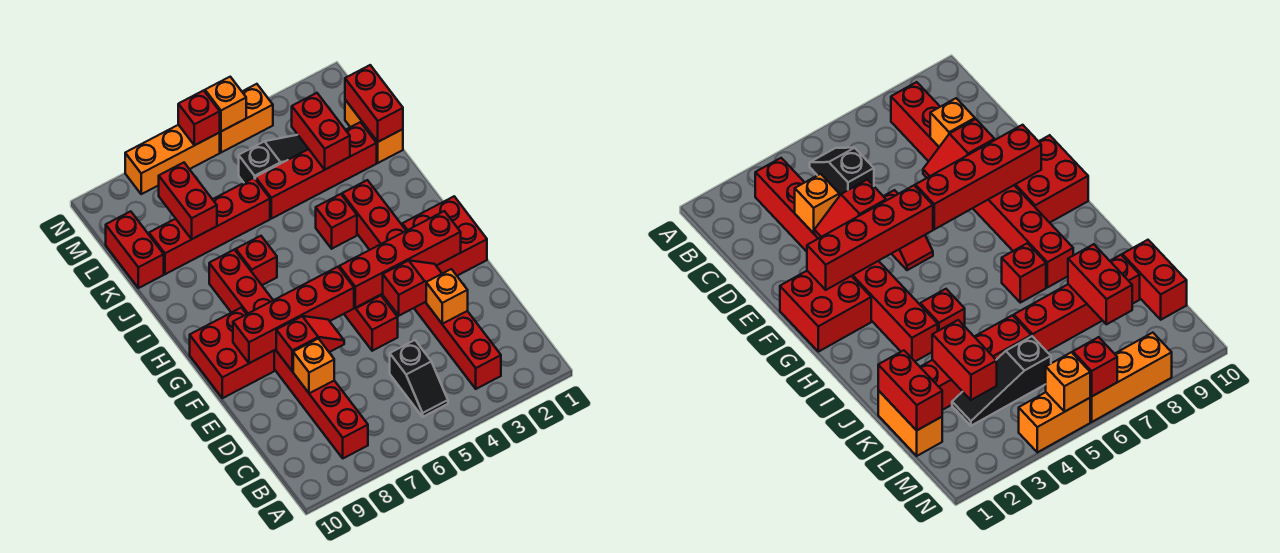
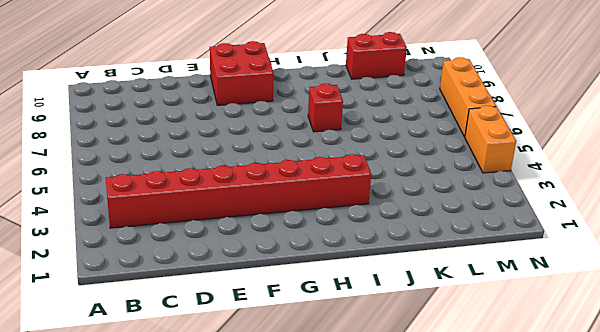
none -> black 1x2 slope [390,340,448,417]
none -> red 1x8 brick [209,250,368,458]
none -> red 1x2 slope [344,295,398,351]

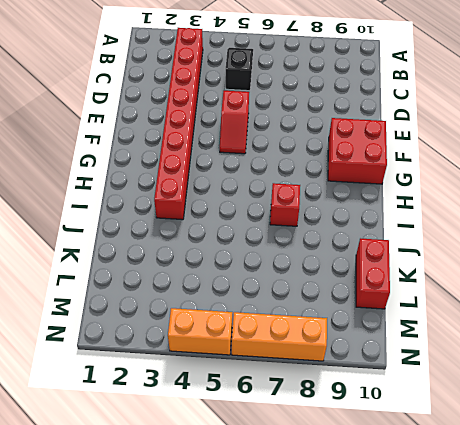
none -> red 1x8 brick [209,250,368,458]
none -> red 2x2 brick [402,196,487,276]
none -> red 1x1 brick [316,194,357,249]

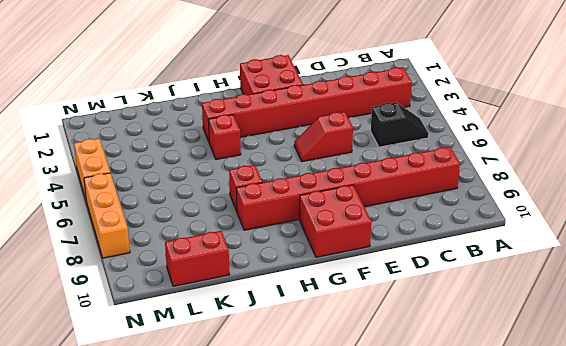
none -> orange 1x2 brick [345,100,403,163]
none -> red 1x4 brick [255,122,377,219]
none -> red 1x4 brick [149,178,270,274]

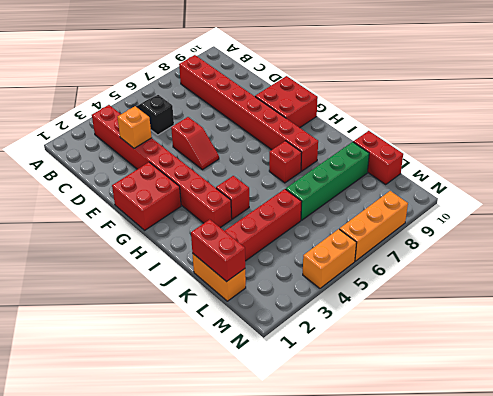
green 1x4 brick [286,142,369,220] -> red 1x4 brick [149,178,270,274]
none -> black 1x3 slope [239,135,308,183]
none -> orange 1x1 brick [293,339,334,393]
none -> red 1x2 slope [383,261,442,316]

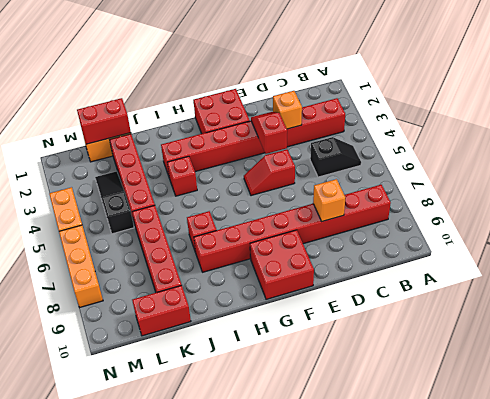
none -> red 1x2 slope [276,316,344,371]
none -> red 1x4 brick [339,211,461,308]
none -> red 1x4 brick [233,267,354,363]

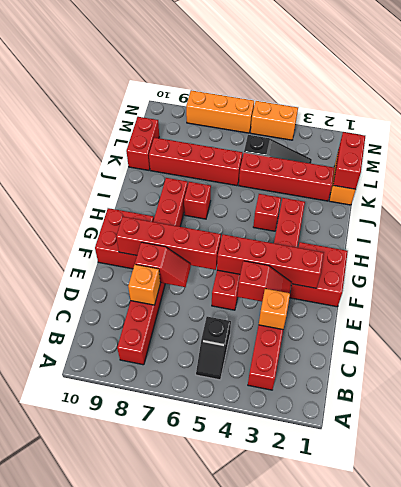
none -> red 1x2 brick [292,93,350,169]
none -> red 1x2 brick [159,163,217,239]
none -> orange 1x1 brick [205,77,246,131]

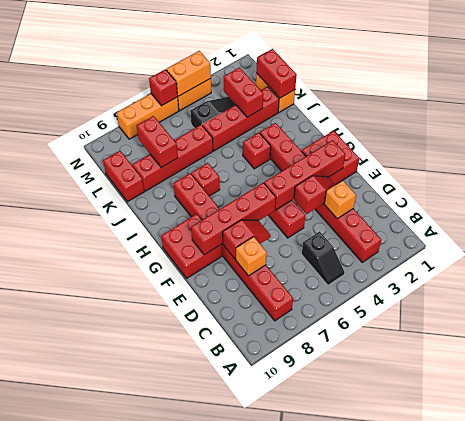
orange 1x2 brick [166,51,211,96] -> orange 1x1 brick [205,77,246,131]

